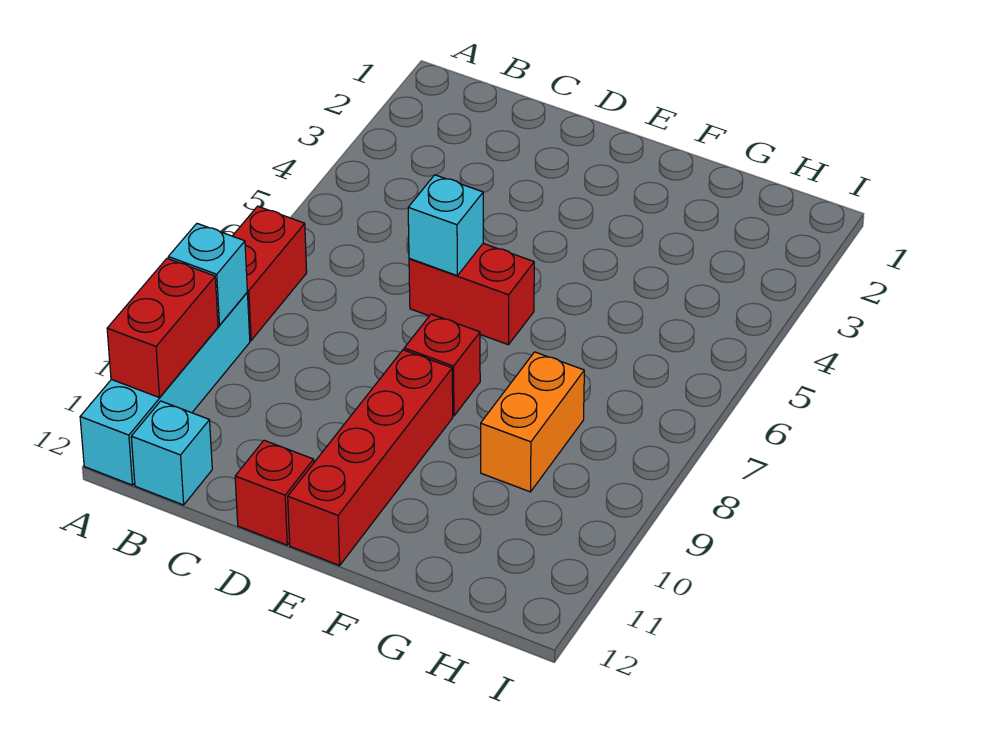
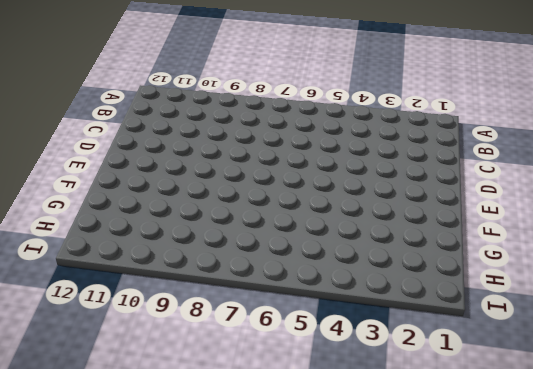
none -> red 1x2 brick [233,206,307,340]
none -> cyan 1x4 brick [80,293,250,485]

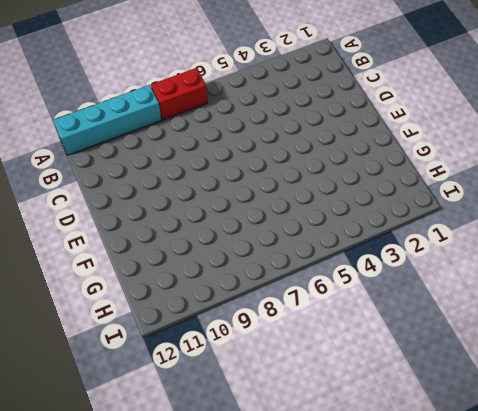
none -> cyan 1x1 brick [131,401,212,505]
none -> red 1x2 brick [409,243,534,345]

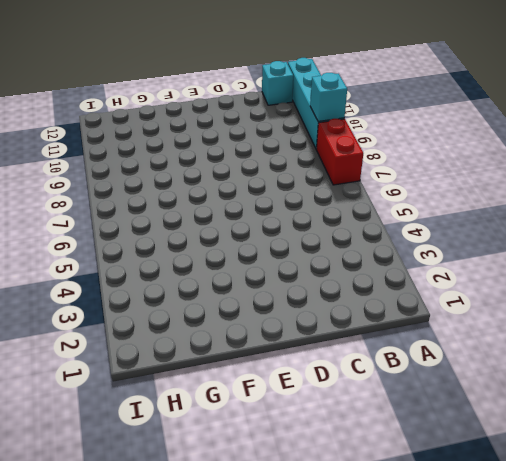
none -> red 1x2 brick [409,243,534,345]
none -> red 1x1 brick [235,440,314,545]

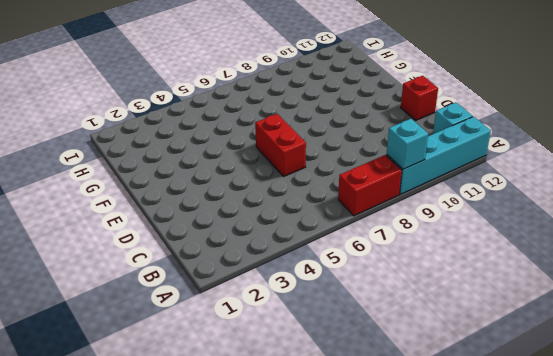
none -> red 1x1 brick [404,314,480,416]
none -> red 1x4 brick [288,350,453,565]

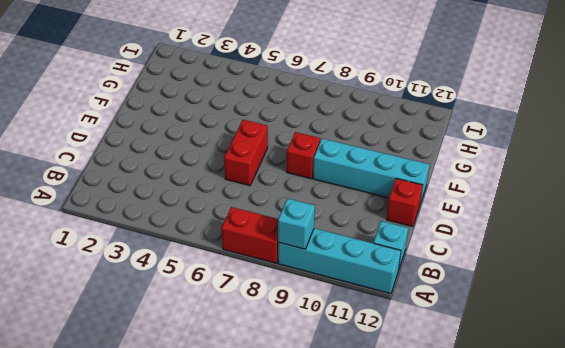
cyan 1x4 brick [313,139,429,204] -> red 1x4 brick [288,350,453,565]
none -> orange 1x2 brick [481,352,584,492]
none -> red 1x2 brick [107,258,218,398]

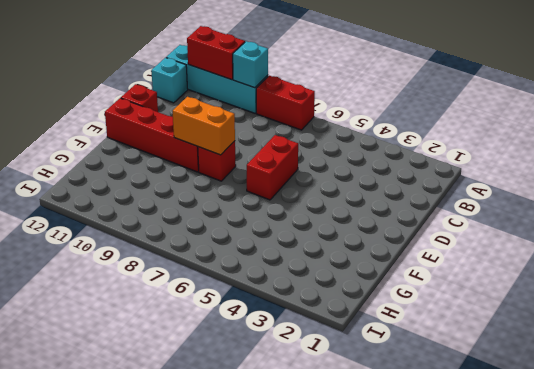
orange 1x2 brick [173,97,235,155] -> orange 1x2 brick moved to [481,352,584,492]
none -> cyan 1x1 brick [408,175,483,275]

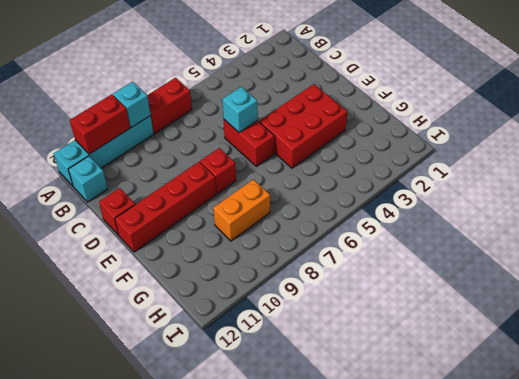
red 2x3 brick [259,84,348,168] -> none

